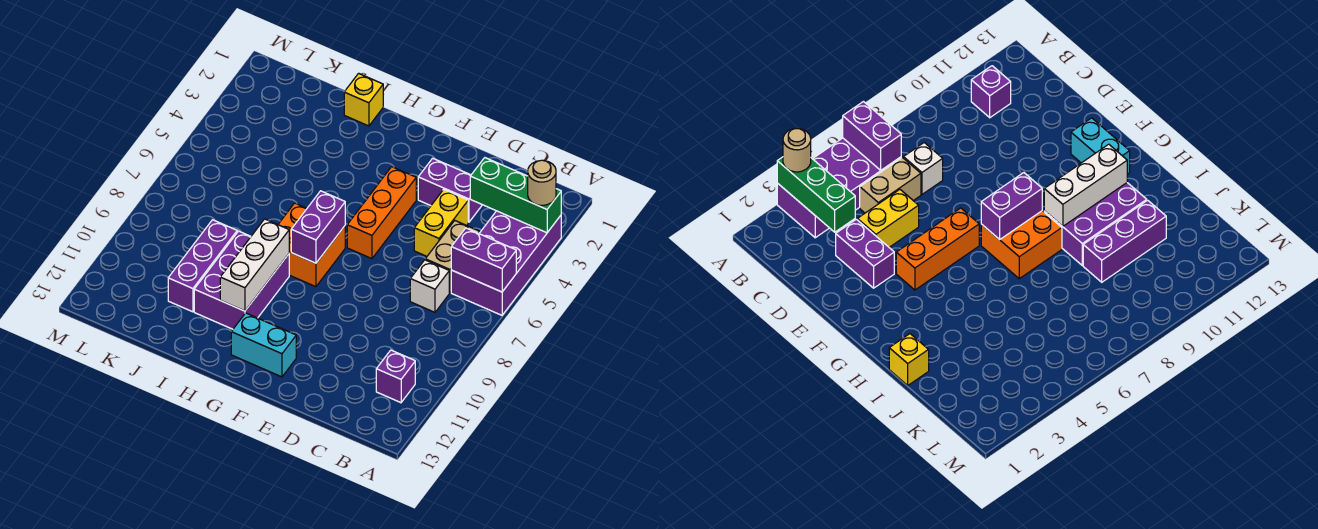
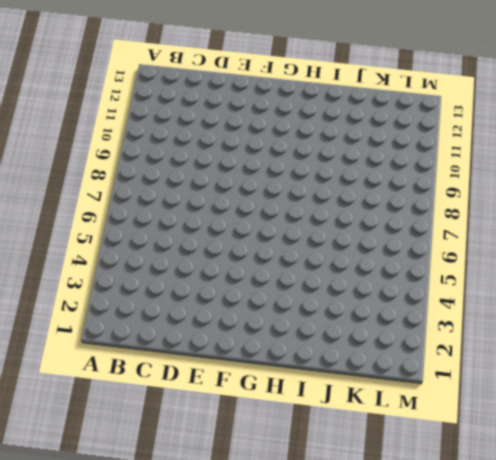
none -> purple 2x4 brick [451,211,561,315]
none -> purple 1x1 brick [376,350,415,403]
none -> tan 1x2 brick [425,221,479,293]

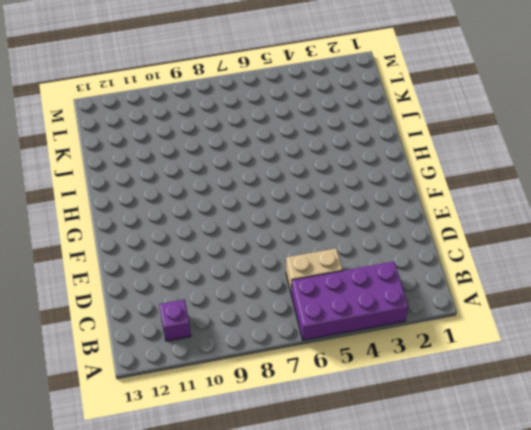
none -> white 1x1 brick [410,260,449,312]
none -> purple 1x2 brick [418,158,482,222]
none -> yellow 1x2 brick [414,189,468,256]

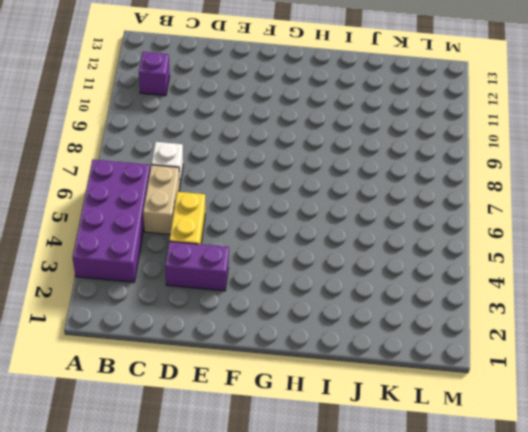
none -> orange 1x3 brick [347,167,416,259]
none -> cyan 1x2 brick [231,313,296,377]
none -> orange 2x2 brick [278,203,345,287]

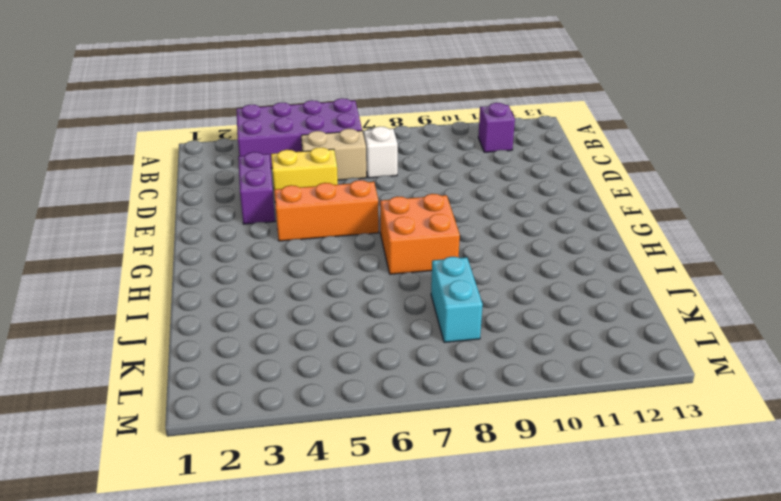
cyan 1x2 brick [431,257,483,342] -> cyan 1x2 brick moved to [231,313,296,377]
none -> purple 2x3 brick [194,231,289,329]
none -> yellow 1x1 brick [344,73,383,126]
none -> purple 1x3 brick [168,220,237,312]

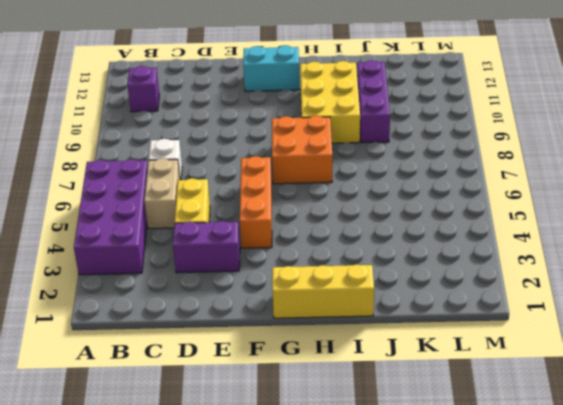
yellow 1x3 brick [272,265,374,318] -> yellow 1x1 brick [344,73,383,126]
yellow 2x3 brick [300,61,360,143] -> purple 2x3 brick [194,231,289,329]
none -> green 1x3 brick [470,158,561,233]
none -> purple 1x2 brick [451,228,516,292]
none -> purple 1x2 brick [291,191,345,263]

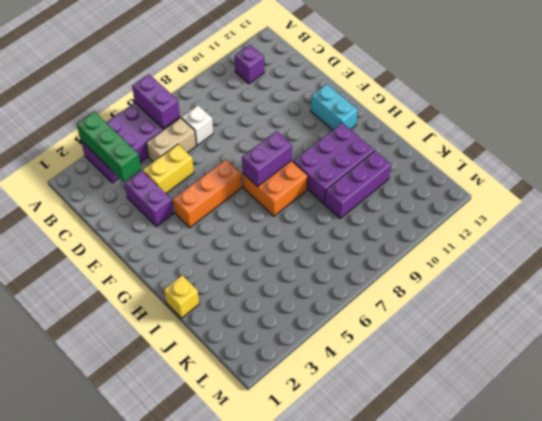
none -> white 1x3 brick [220,219,289,311]
none -> tan 1x1 round brick [528,160,556,205]

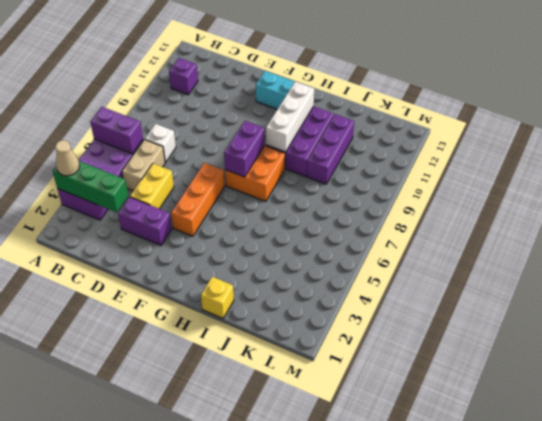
tan 1x1 cone [55,140,80,176] -> tan 1x1 round brick [528,160,556,205]

